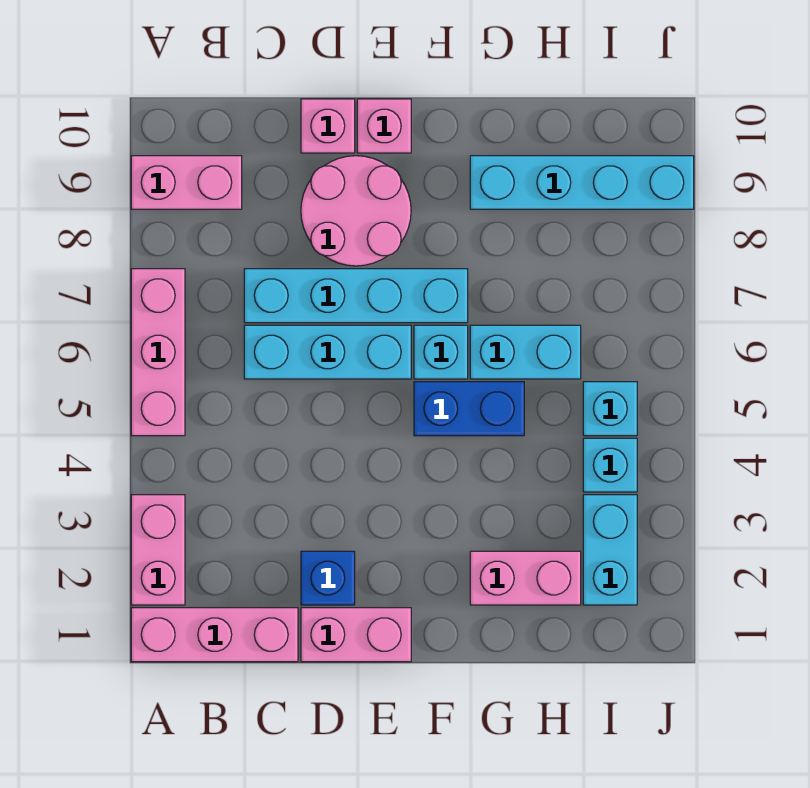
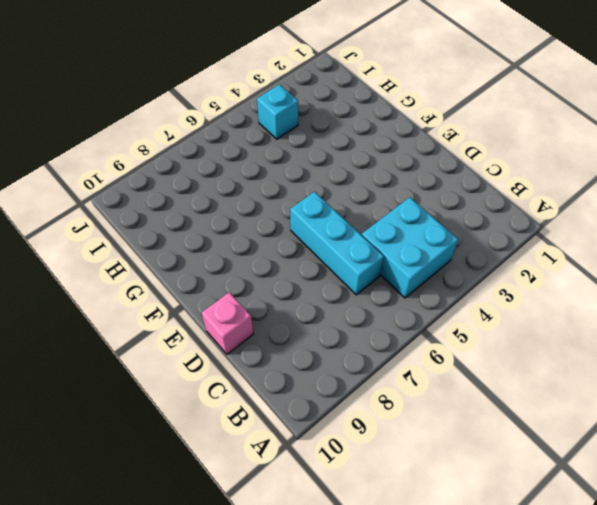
cyan 2x2 brick [362,197,458,298] -> none
none -> pink 1x3 brick [131,608,298,662]
none -> pink 1x2 brick [131,495,185,605]
none -> pink 1x3 brick [131,269,185,436]

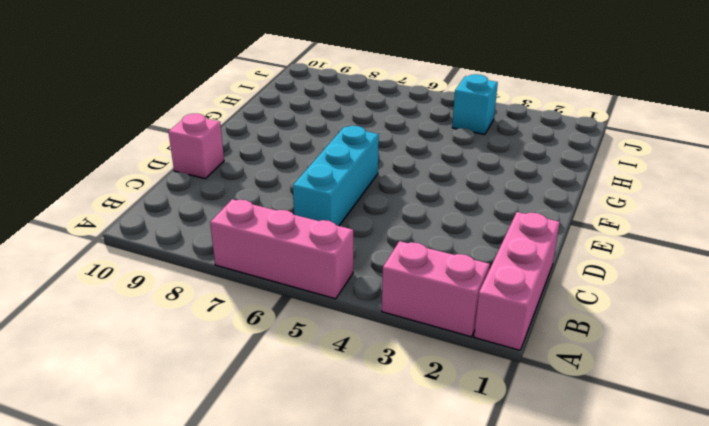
none -> pink 1x2 brick [131,156,242,209]
none -> cyan 1x4 brick [244,269,468,323]
none -> pink 1x2 brick [301,608,411,662]

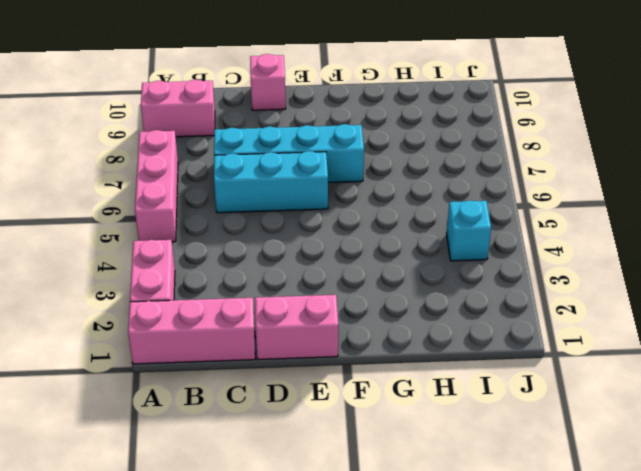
none -> blue 1x1 brick [301,551,355,605]
none -> pink 2x2 round brick [301,156,411,266]
none -> pink 1x1 brick [357,99,411,153]

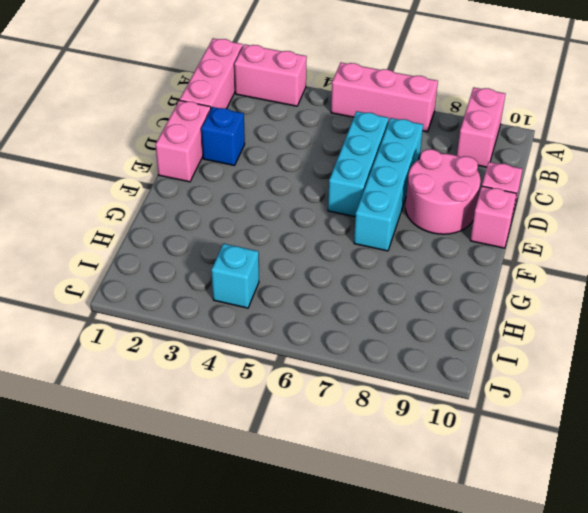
none -> blue 1x2 brick [414,382,524,436]
none -> cyan 1x1 brick [414,325,468,379]
none -> pink 1x2 brick [470,551,581,605]

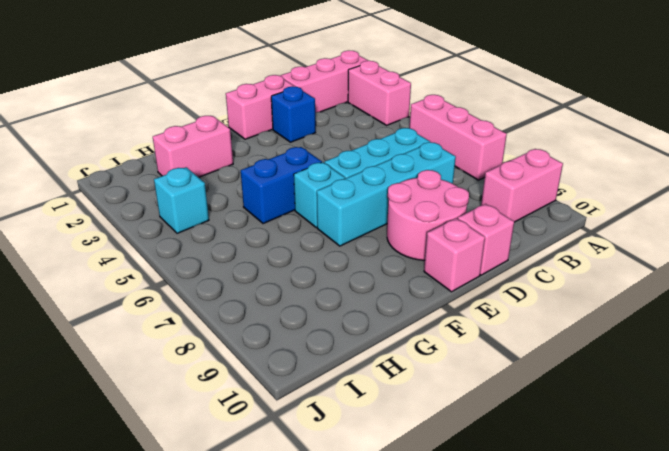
none -> cyan 1x2 brick [470,325,581,379]
none -> cyan 1x4 brick [470,156,694,209]
none -> cyan 1x2 brick [583,495,637,605]

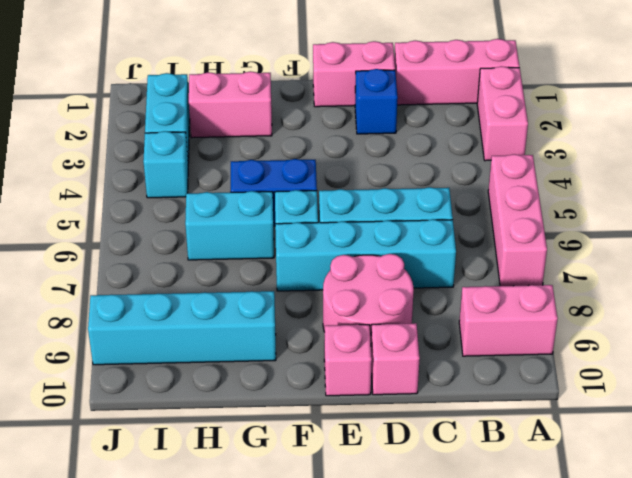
none -> cyan 1x1 brick [583,382,637,436]

